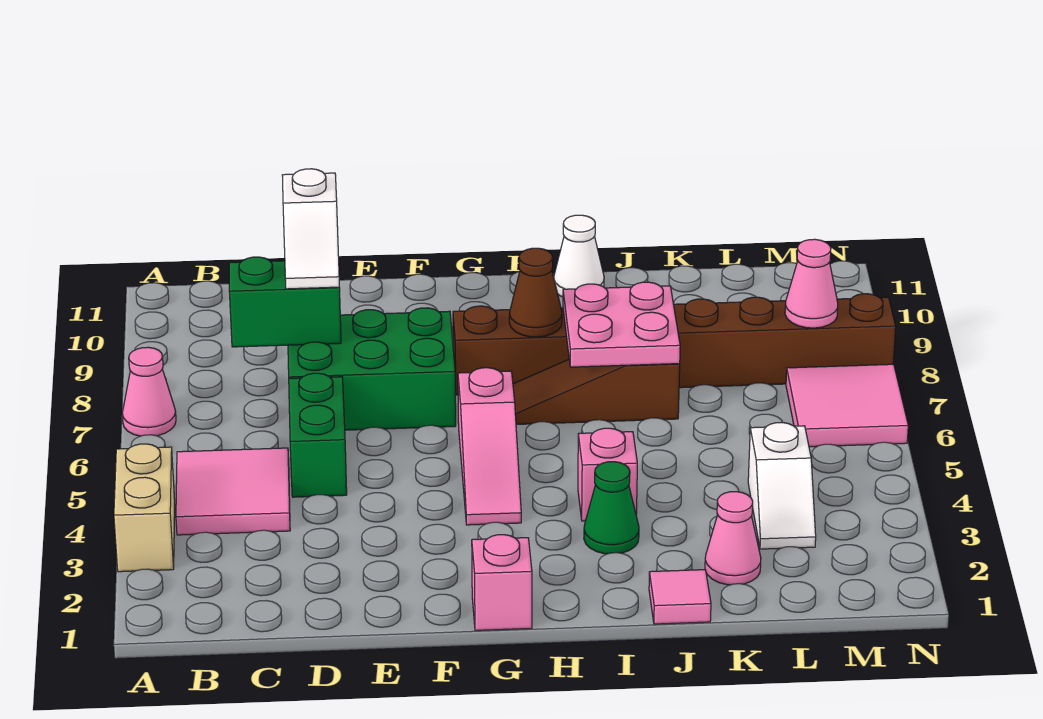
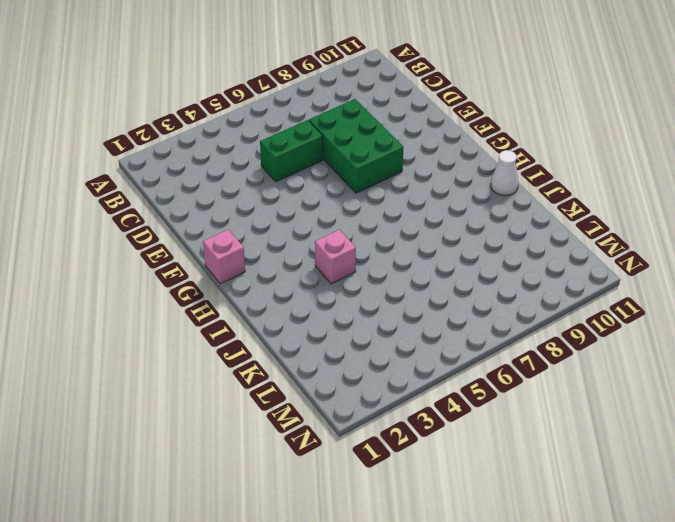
none -> tan 1x2 brick [114,444,175,572]
none -> pink 1x1 cone [122,347,176,436]
none -> pink 2x2 tile [176,448,290,535]

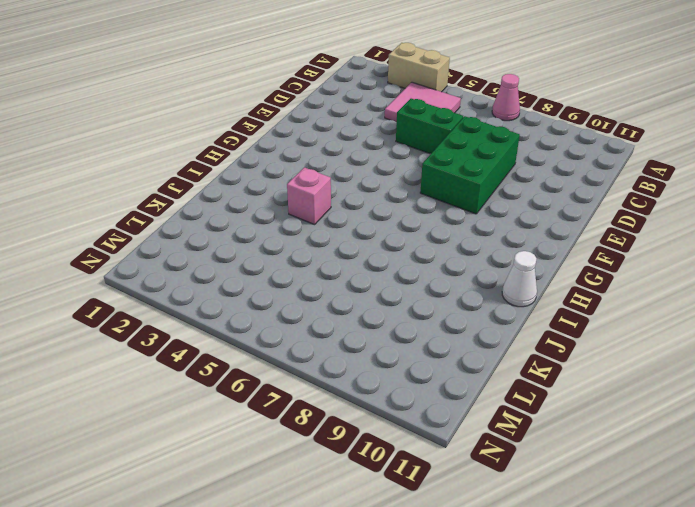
none -> pink 1x1 brick [472,535,532,630]
none -> pink 1x3 slope [458,368,521,525]
none -> brown 1x8 brick [453,294,896,395]

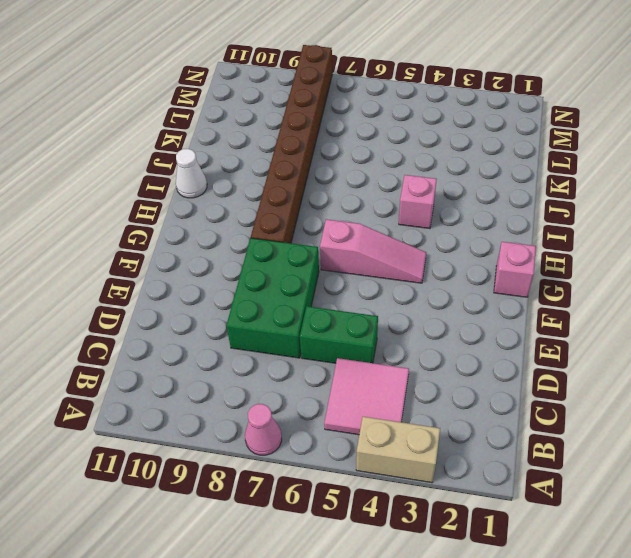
none -> brown 1x3 slope [513,359,680,424]
none -> green 1x1 cone [584,462,639,554]
none -> pink 1x1 tile [649,570,711,624]

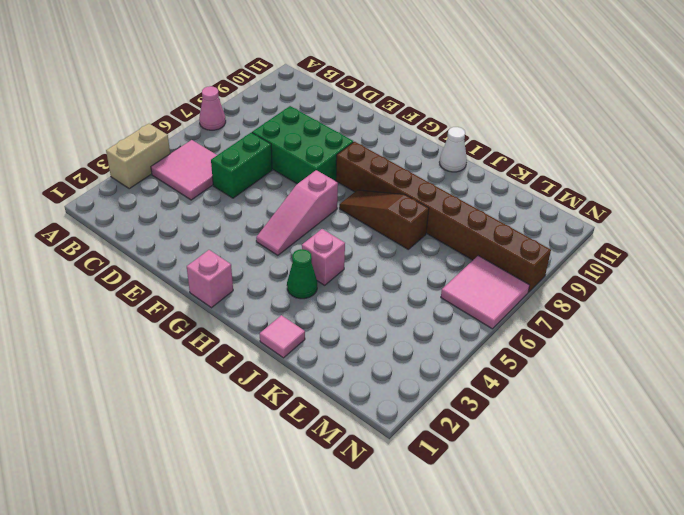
none -> pink 1x1 cone [705,492,761,585]
none -> white 1x2 slope [748,422,816,549]
none -> green 1x2 brick [229,257,341,347]

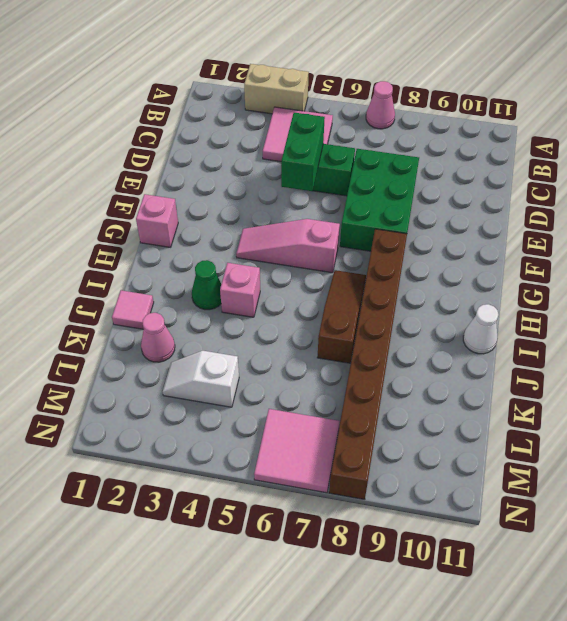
green 1x2 brick [281,113,325,191] -> green 1x2 brick moved to [229,257,341,347]
none -> brown 1x1 cone [509,248,562,337]
none -> pink 2x2 plate [563,282,680,367]
none -> pink 1x1 cone [785,239,838,328]

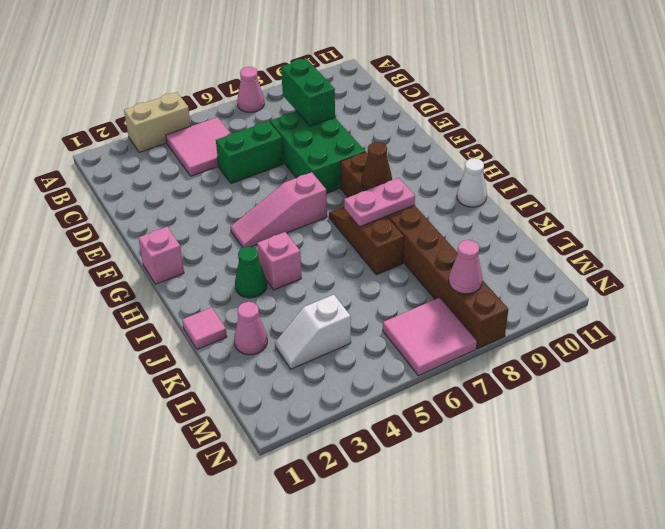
pink 1x2 plate [344,178,415,227] -> pink 2x2 plate [563,282,680,367]
none -> white 1x2 slope [282,169,339,289]

